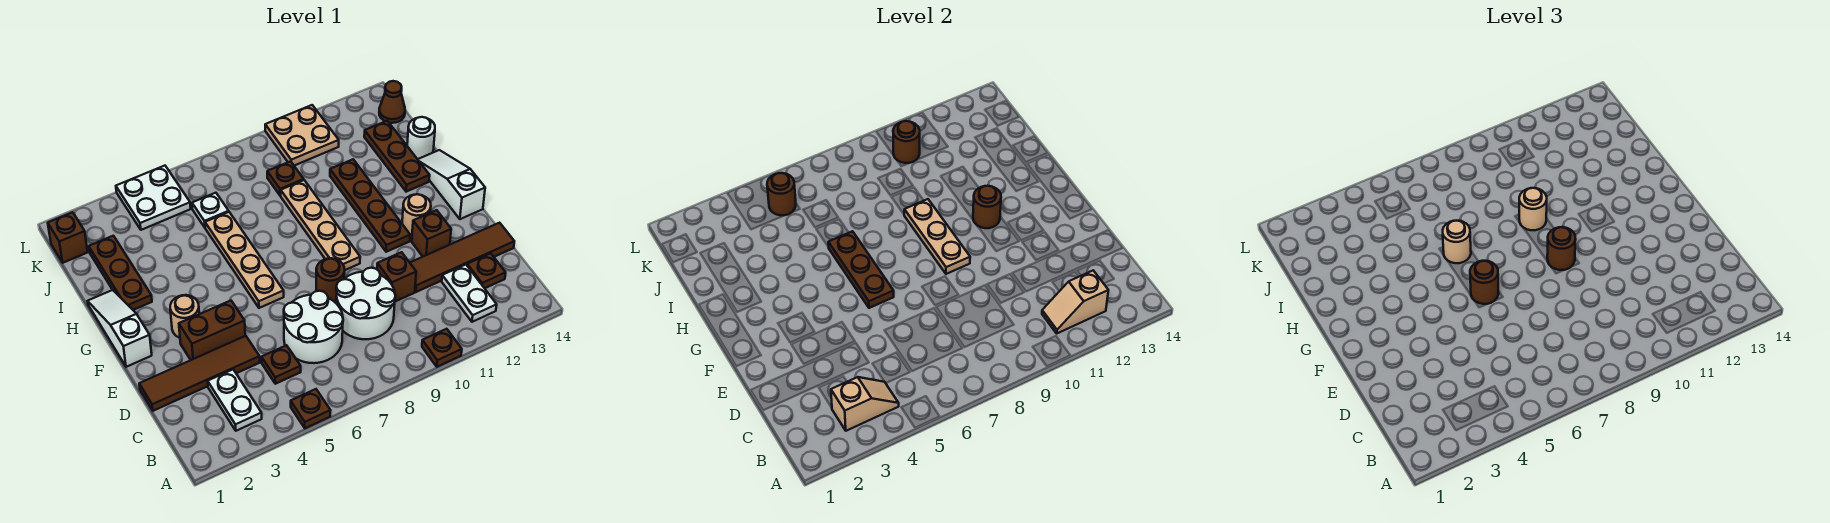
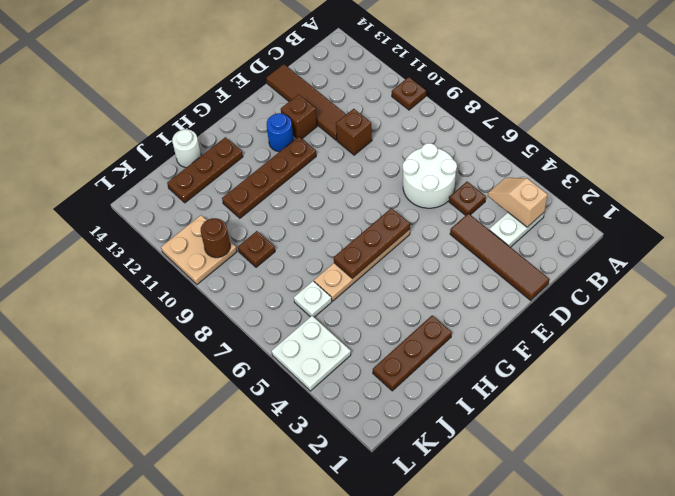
blue 1x1 round brick [267,113,293,152] -> tan 1x1 round brick [402,194,431,237]
none -> brown 1x1 plate [291,389,331,428]
none -> white 1x2 plate [442,265,497,322]
none -> white 2x2 round brick [336,268,396,339]
none -> brown 1x1 plate [467,253,506,288]

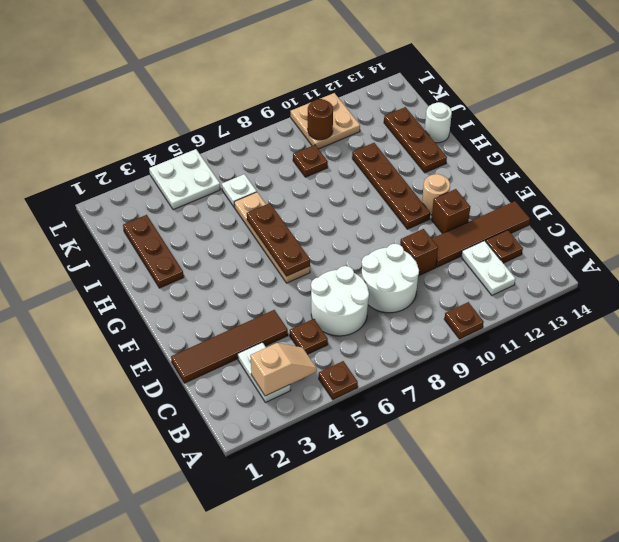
none -> brown 1x2 brick [179,301,245,360]
none -> brown 1x1 round brick [316,258,345,301]
none -> white 1x3 slope [88,290,152,367]
none -> tan 1x1 round brick [170,295,199,338]

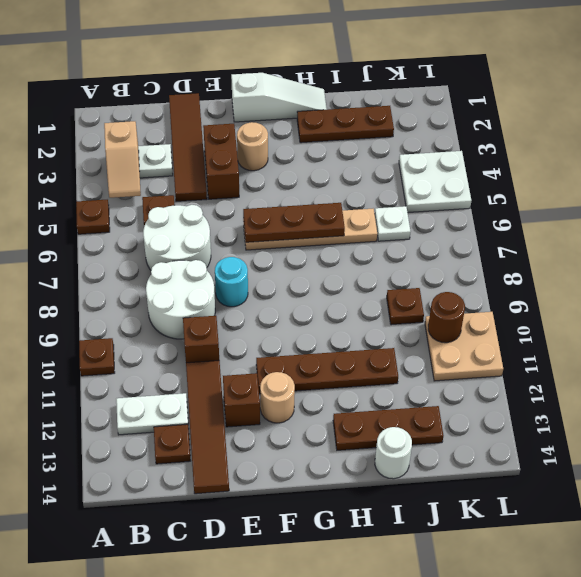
cyan 1x1 round brick [215,257,248,307] -> brown 1x1 round brick [316,258,345,301]
none -> tan 1x4 plate [281,180,360,270]
none -> white 1x3 slope [418,150,485,219]
none -> brown 1x1 brick [48,212,88,263]
none -> brown 1x1 cone [379,81,405,123]

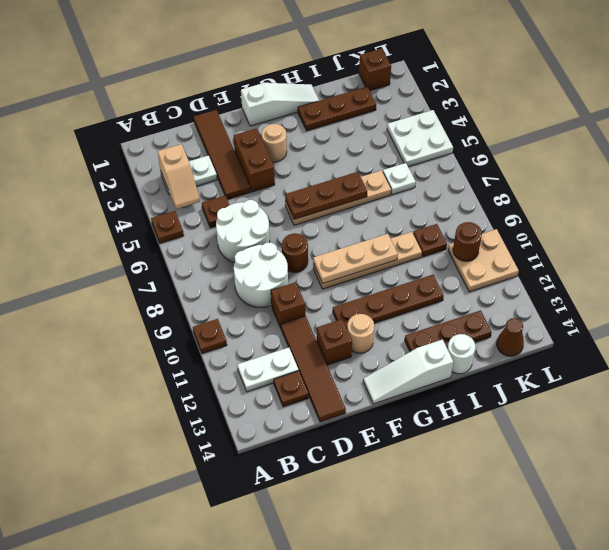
white 1x3 slope [363,340,453,404] -> white 1x3 slope turned to [418,150,485,219]
none -> tan 1x2 slope [1042,271,1108,333]
none -> brown 1x1 round brick [973,186,1001,228]
none -> brown 1x1 round brick [767,173,796,215]
none -> brown 1x1 round brick [1470,261,1499,304]

